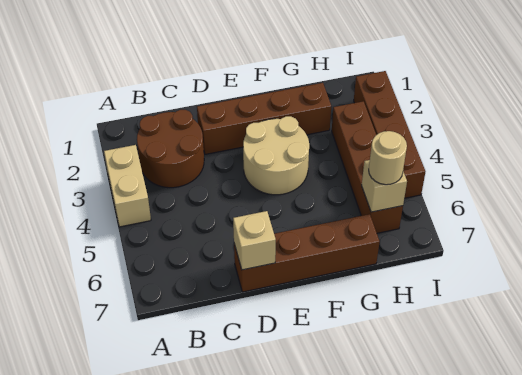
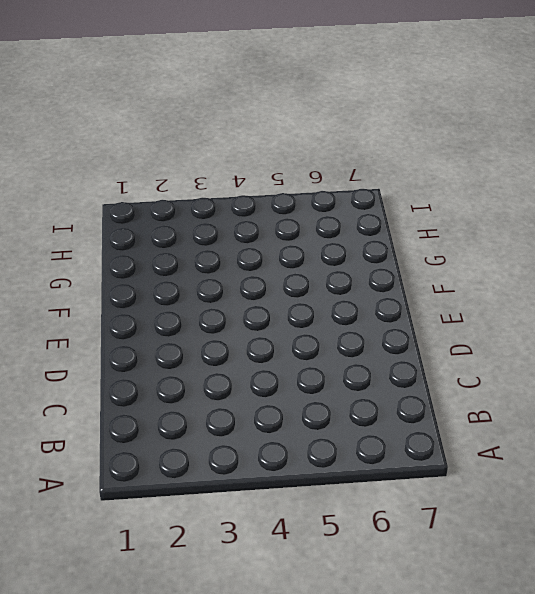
none -> tan 1x2 brick [104,145,151,227]
none -> brown 2x2 round brick [137,110,204,188]

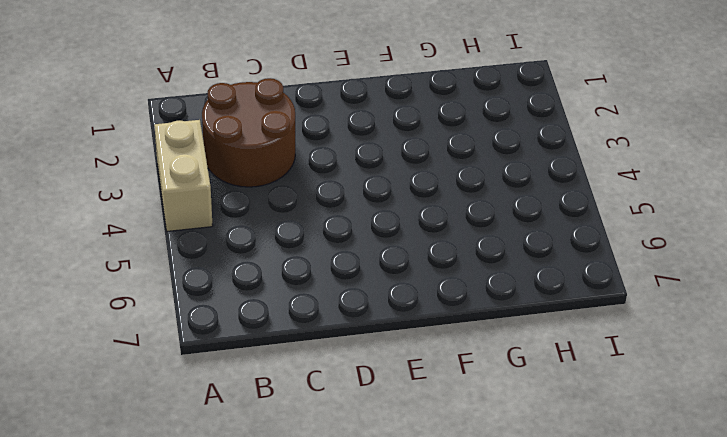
none -> brown 1x4 brick [197,83,331,154]
none -> brown 1x4 brick [234,214,380,292]

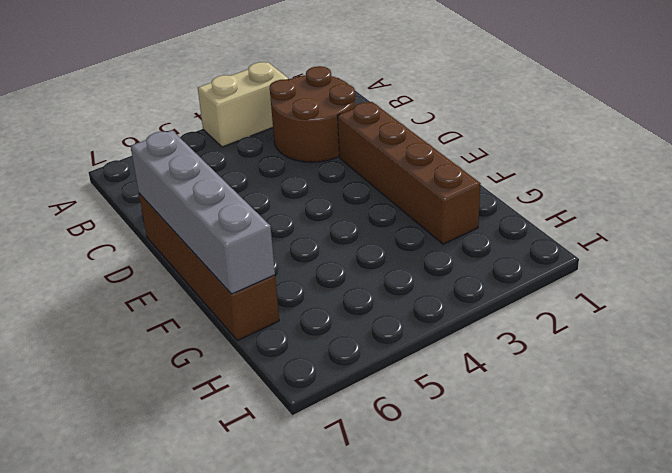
grey 1x4 brick [131,130,275,294] -> tan 1x1 brick [233,211,276,270]
none -> tan 2x2 round brick [243,116,309,195]
none -> brown 1x4 brick [332,101,403,233]

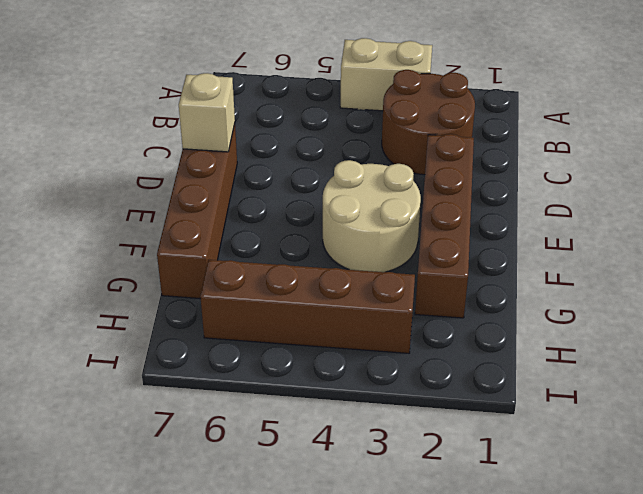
none -> brown 1x4 brick [354,71,425,198]
none -> tan 1x1 brick [362,160,407,212]

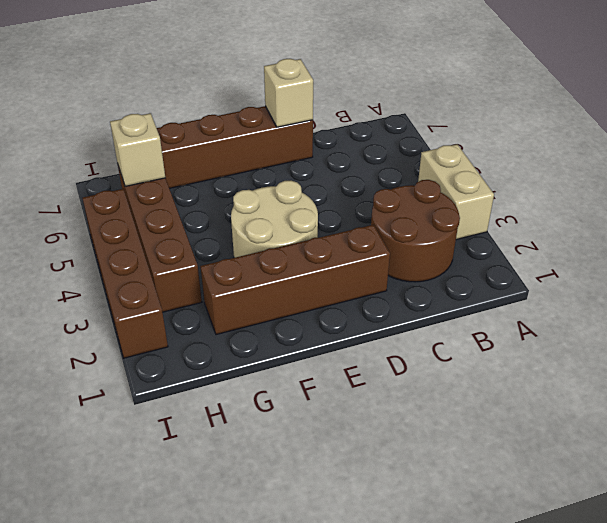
none -> tan 1x1 round brick [369,131,407,185]

